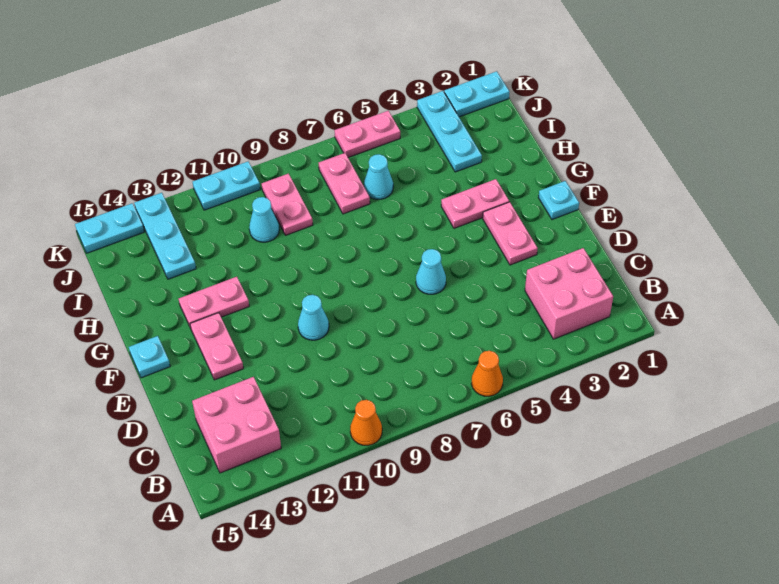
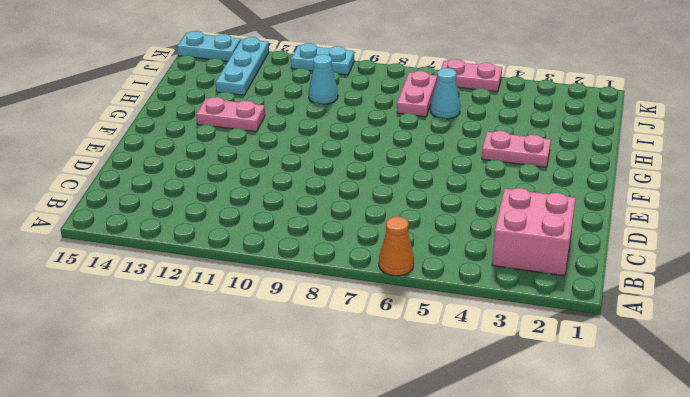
none -> orange 1x1 cone [350,400,382,446]
none -> pink 2x2 brick [192,377,281,473]
none -> pink 1x2 plate [483,202,538,265]

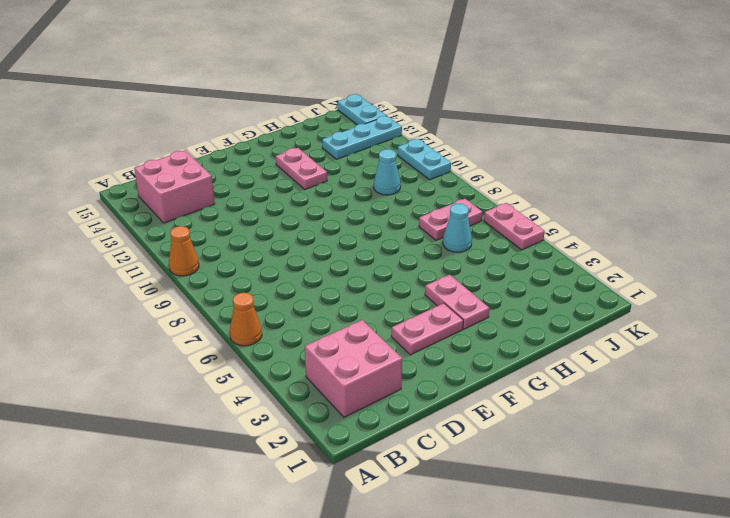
none -> cyan 1x1 cone [416,249,446,294]
none -> cyan 1x1 cone [298,295,329,340]
none -> pink 1x2 plate [190,313,243,380]

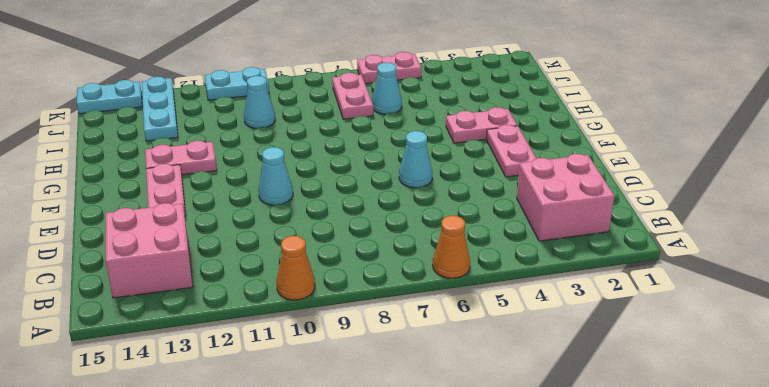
none -> cyan 1x1 plate [538,181,579,220]
none -> cyan 1x1 plate [129,336,170,378]
none -> cyan 1x3 plate [417,91,482,172]

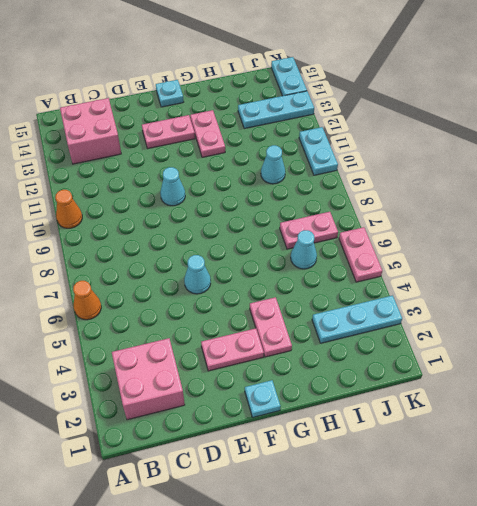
none -> pink 1x2 plate [262,174,313,235]
none -> cyan 1x2 plate [444,71,509,117]

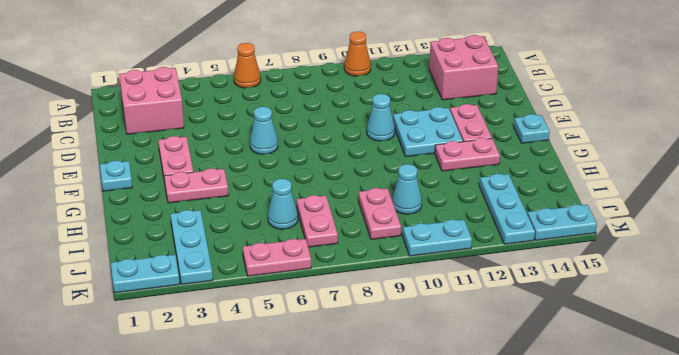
cyan 2x2 plate [393,107,463,157] -> none

